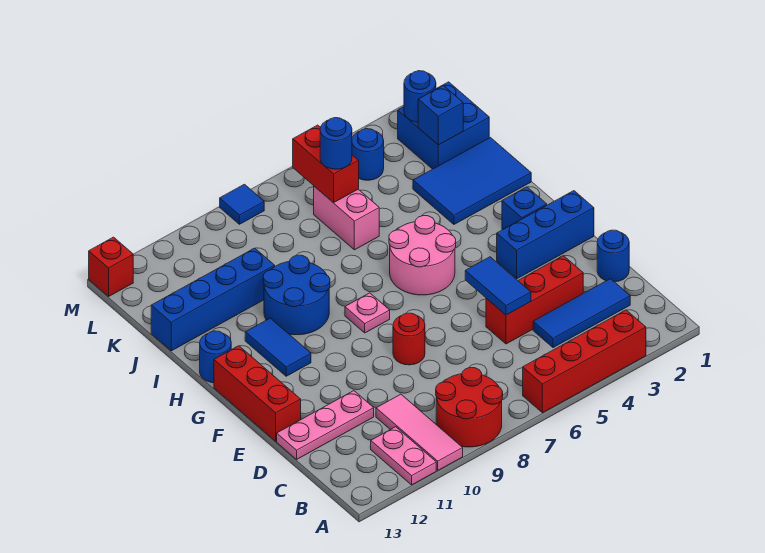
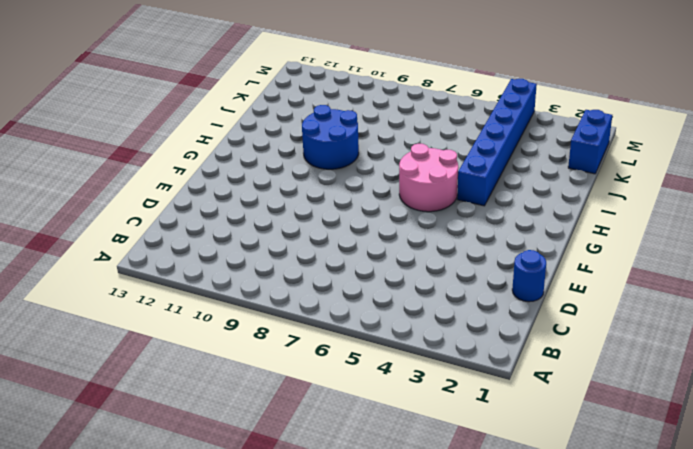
blue 1x6 brick [457,79,537,206] -> blue 1x1 round brick [352,129,384,180]
blue 1x2 brick [568,110,612,174] -> blue 2x2 brick [398,82,489,169]
none -> red 1x4 brick [523,310,646,413]
none -> red 2x2 round brick [436,367,503,447]
none -> pink 1x3 tile [376,394,463,470]

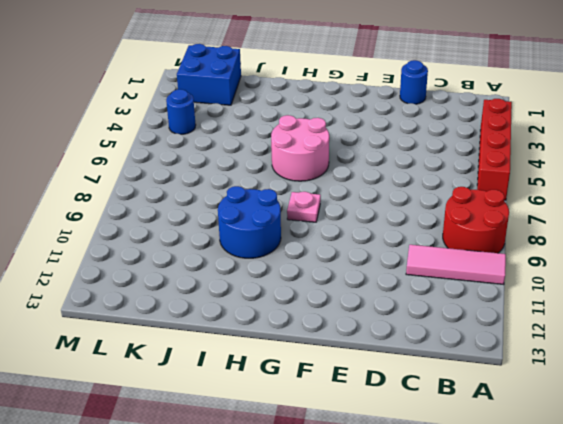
none -> pink 1x2 plate [371,427,436,485]
none -> blue 1x3 tile [533,279,630,348]
none -> red 1x3 brick [486,256,583,344]

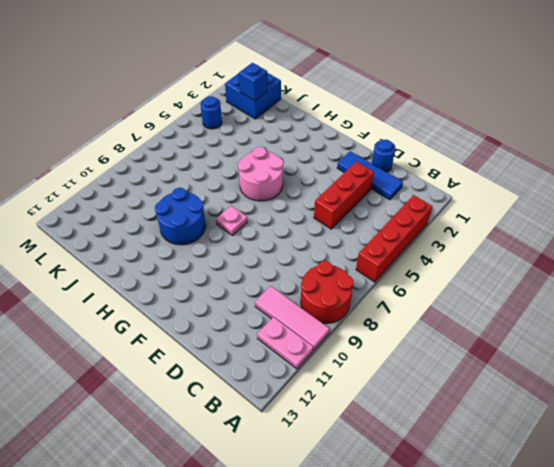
blue 1x3 tile [337,151,403,200] -> blue 1x3 tile turned to [533,279,630,348]
none -> pink 1x3 plate [277,391,374,459]
none -> red 1x1 round brick [393,313,425,365]
none -> red 1x3 brick [214,346,301,441]

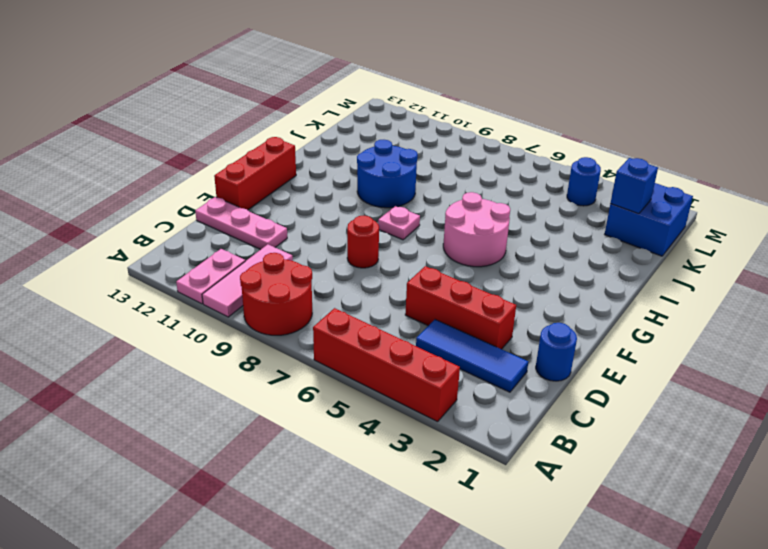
none -> blue 1x3 brick [497,191,594,279]
none -> blue 1x1 brick [502,187,547,230]
none -> blue 1x2 tile [245,318,311,376]

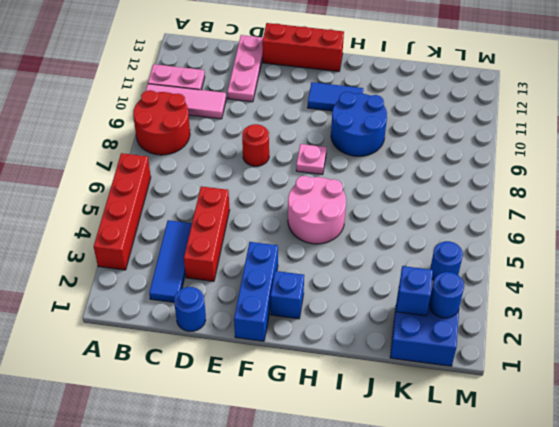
none -> blue 1x1 round brick [200,331,231,383]
none -> blue 2x3 tile [413,138,531,224]
none -> pink 1x2 brick [314,186,379,250]

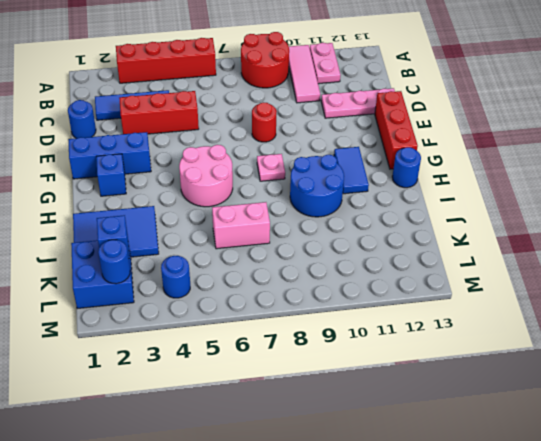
pink 1x2 brick [212,202,270,249] -> pink 1x2 brick turned to [314,186,379,250]
none -> blue 1x4 brick [151,248,275,351]
none -> blue 1x1 tile [220,184,264,224]
none -> red 1x1 brick [89,237,133,296]

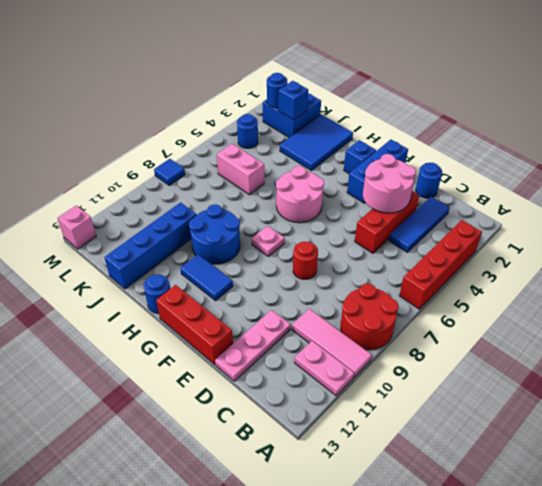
pink 2x2 round brick [363,154,416,213] -> none
pink 1x1 brick [57,205,96,249] -> red 1x1 brick [89,237,133,296]
none -> blue 1x2 tile [465,257,531,315]
none -> red 1x2 brick [293,125,359,203]
none -> blue 1x1 round brick [320,118,352,169]

